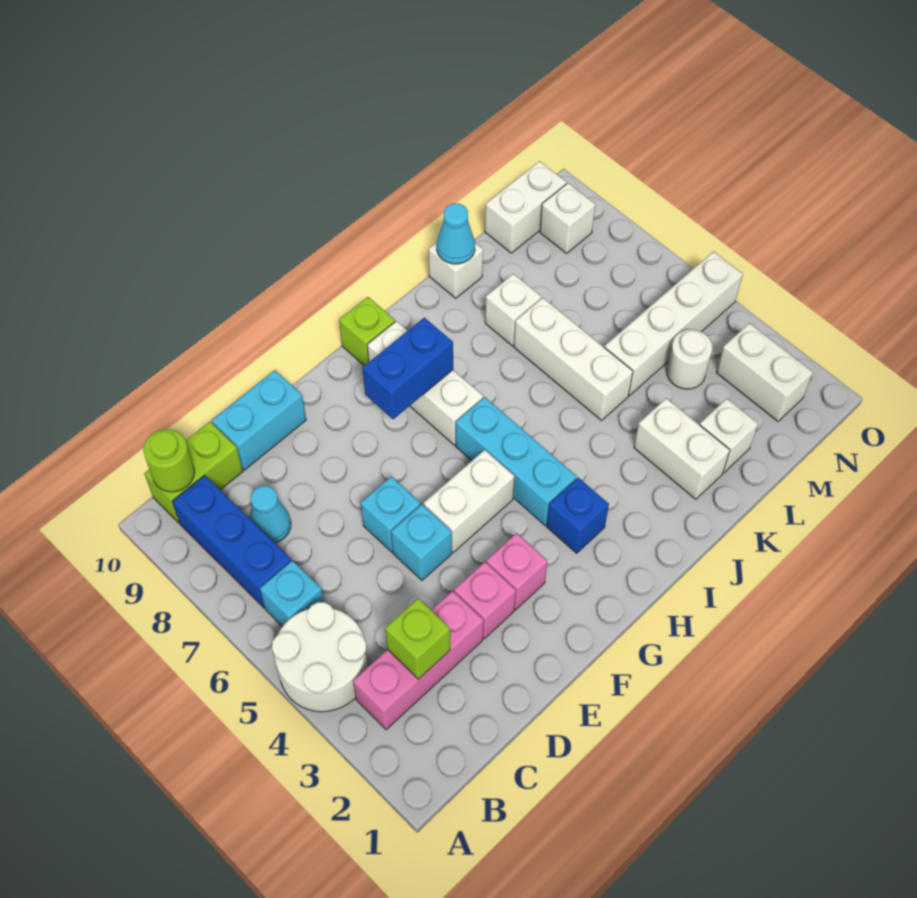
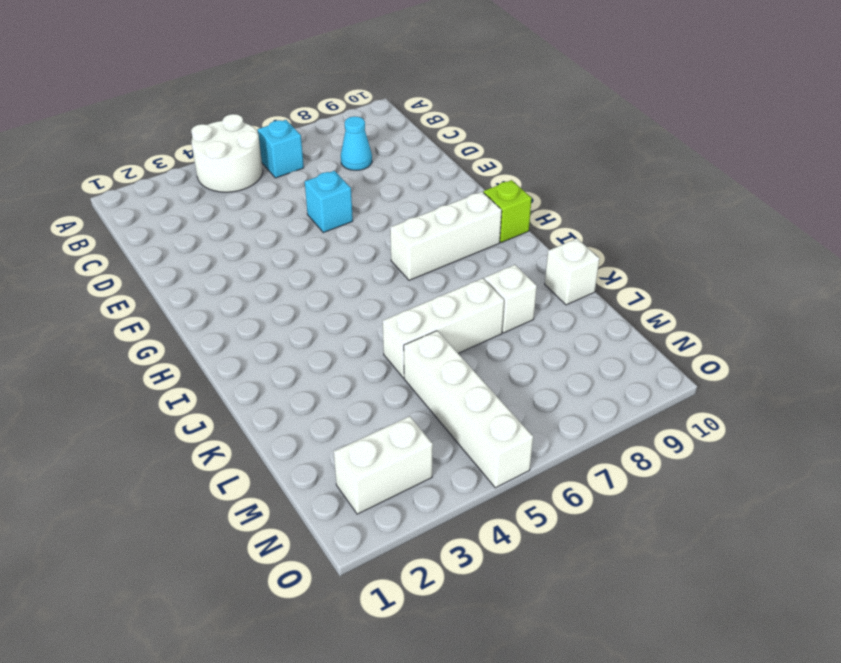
none -> pink 1x3 brick [353,591,483,730]
none -> blue 1x3 brick [172,475,291,608]
none -> lime 1x2 brick [144,422,243,523]
none -> cyan 1x2 brick [212,370,306,470]

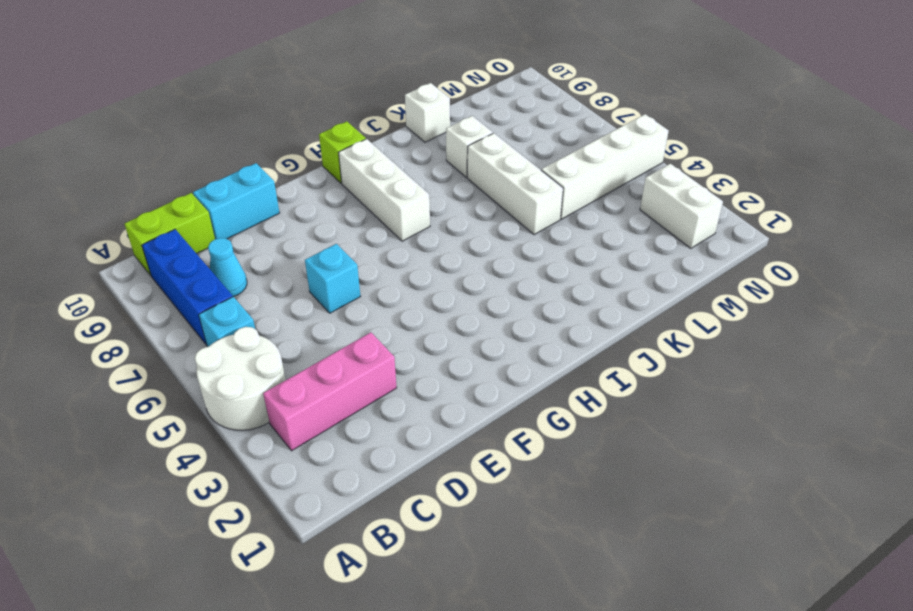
none -> pink 1x1 brick [454,562,516,639]
none -> cyan 1x1 brick [391,505,452,580]
none -> pink 1x1 brick [486,533,547,610]
none -> white 1x2 brick [424,450,514,552]

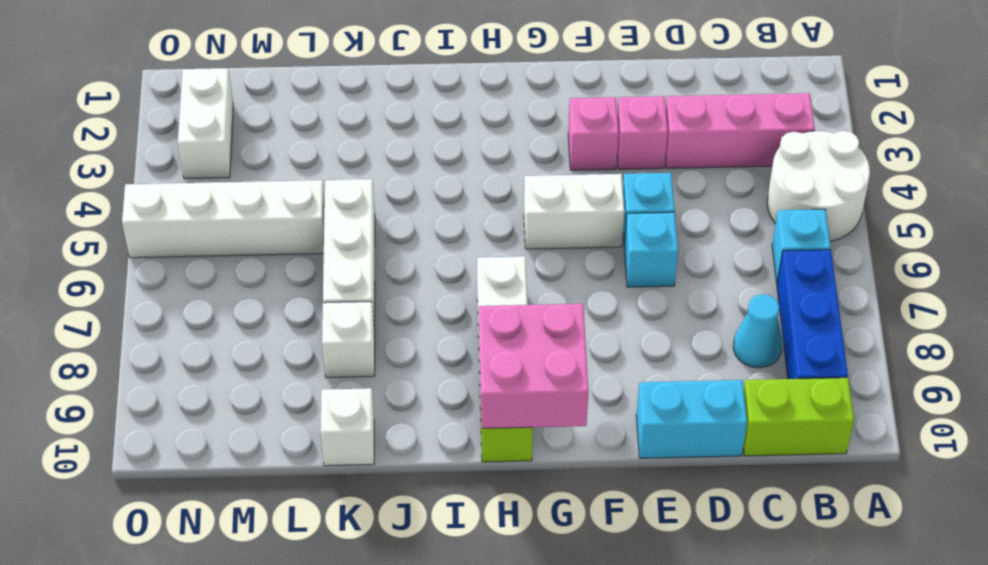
pink 2x2 brick [479,304,588,428] -> none
none -> blue 1x1 brick [547,478,609,553]
none -> cyan 1x3 brick [456,397,577,525]
none -> white 1x2 brick [634,398,730,499]
none -> white 1x1 brick [700,399,758,473]

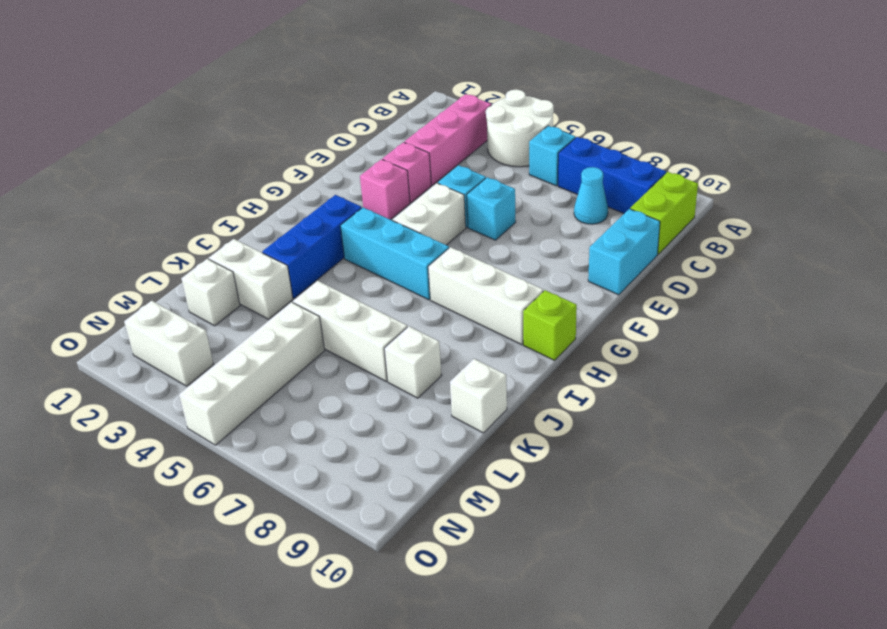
blue 1x3 brick [262,195,362,298] -> blue 1x1 brick [547,478,609,553]
none -> white 1x1 round brick [667,330,712,389]
none -> white 1x2 brick [485,161,567,253]
none -> white 1x1 brick [540,183,595,254]
none -> lime 1x1 round brick [143,429,195,492]

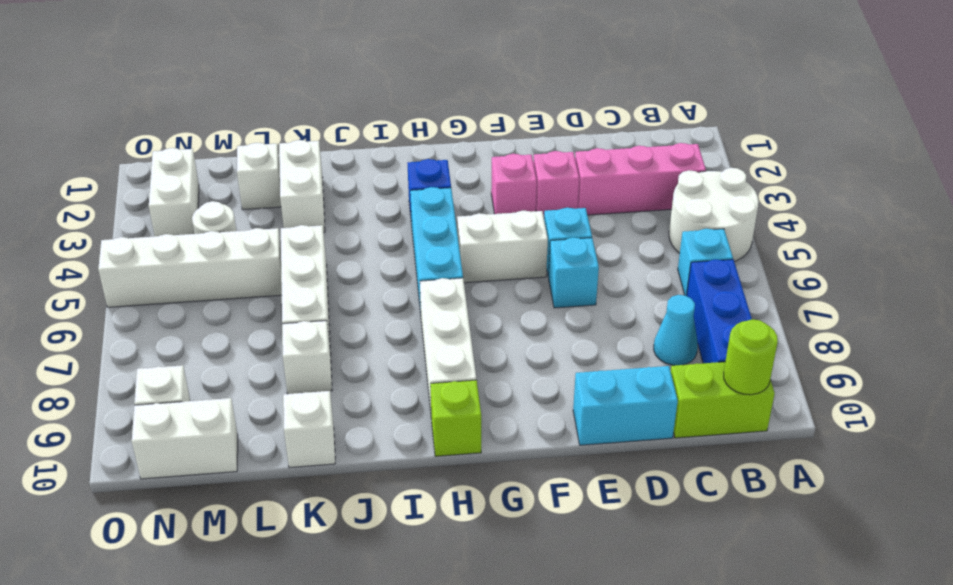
none -> lime 1x1 brick [385,598,450,679]
none -> blue 1x2 brick [363,318,453,419]
none -> cyan 1x1 cone [437,204,475,264]

